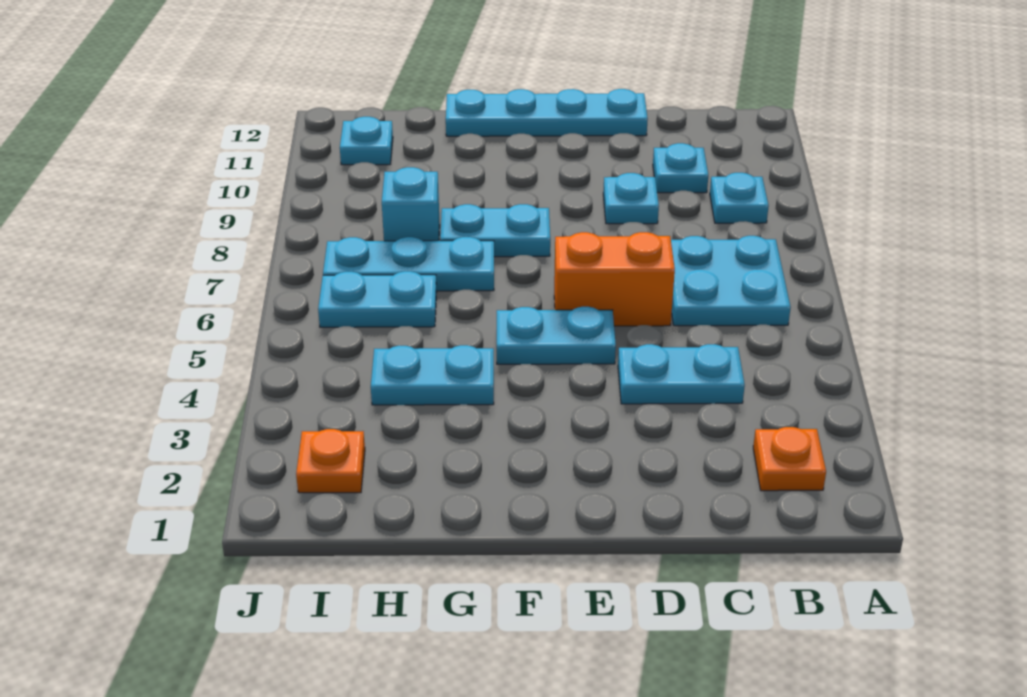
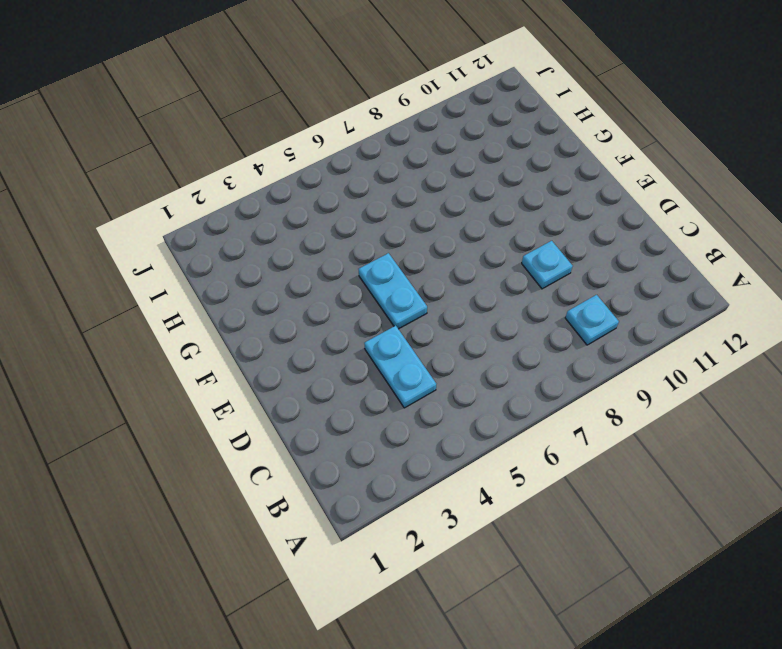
none -> orange 1x1 plate [753,427,826,491]
none -> cyan 2x2 plate [671,236,791,326]
none -> cyan 1x1 plate [653,143,708,193]

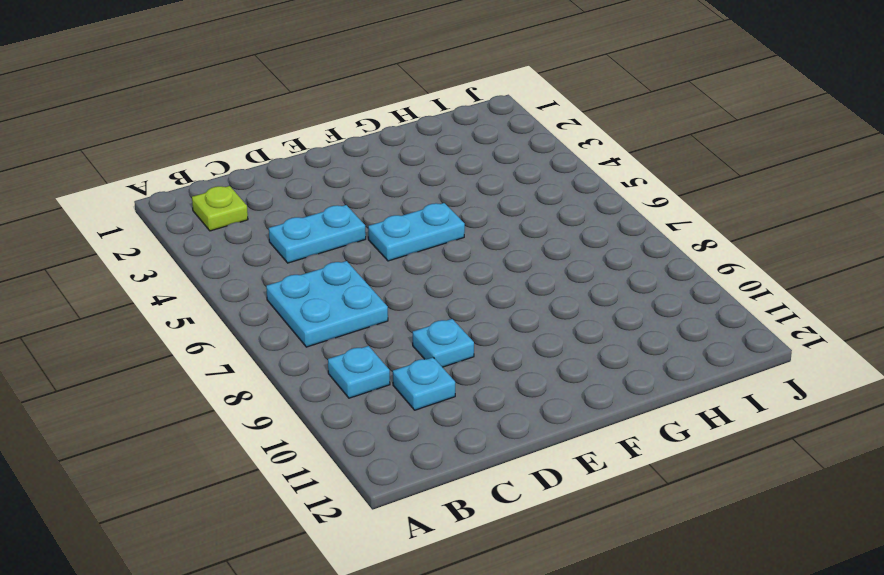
lime 1x1 plate [192,186,248,231] -> orange 1x1 plate [753,427,826,491]
none -> orange 1x2 brick [554,232,675,326]
none -> cyan 1x4 plate [446,89,648,136]
none -> cyan 1x2 plate [440,204,550,257]

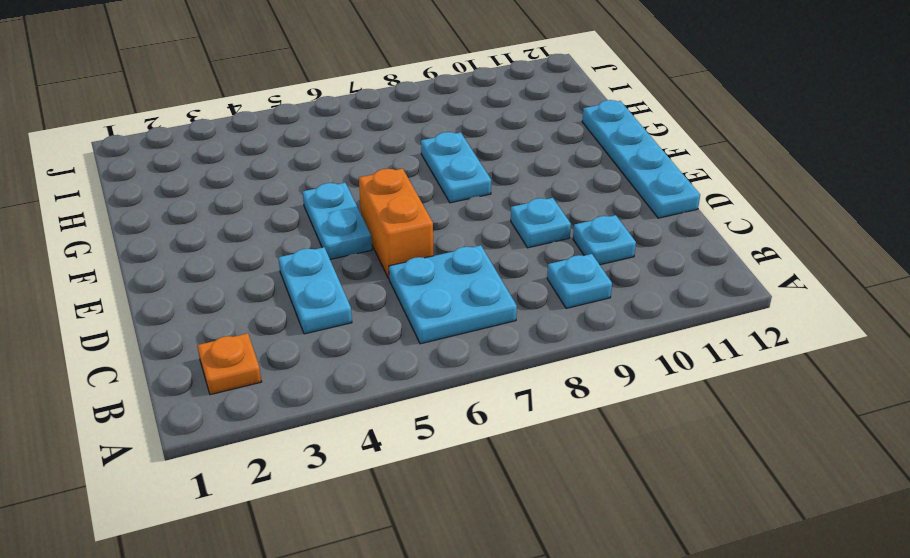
none -> cyan 1x2 plate [371,345,494,405]
none -> cyan 1x3 plate [323,237,494,291]
none -> cyan 1x2 plate [318,271,437,327]

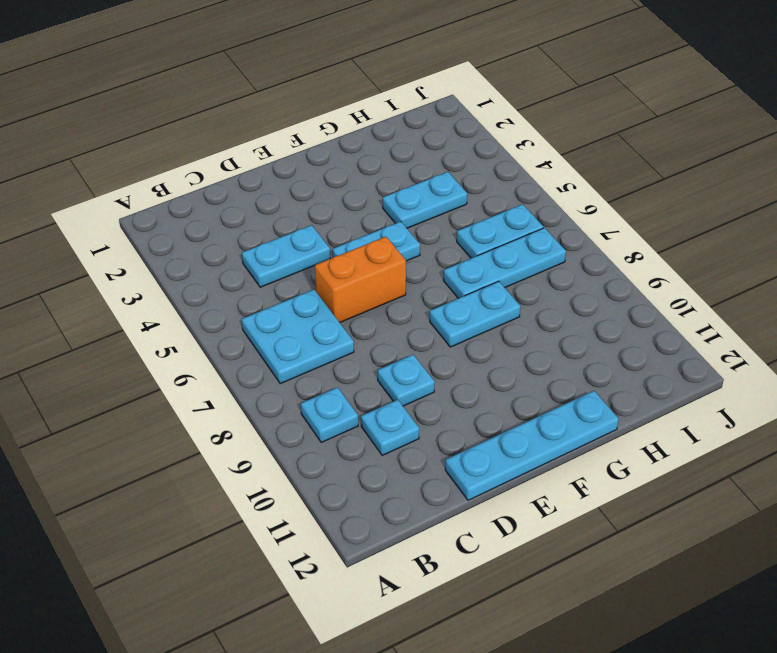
none -> orange 1x1 plate [753,427,826,491]
none -> cyan 1x1 brick [382,167,440,241]
none -> orange 1x1 plate [296,429,365,493]

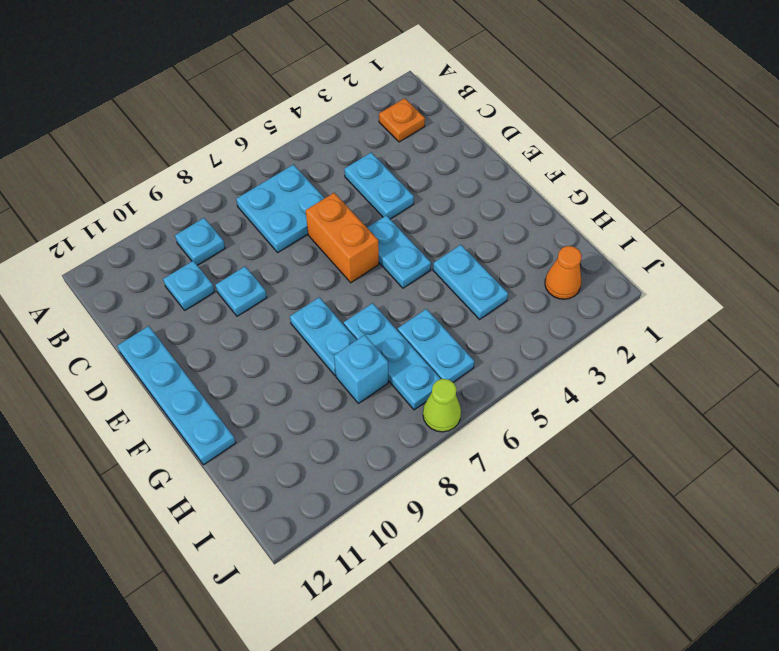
orange 1x1 cone [545,246,581,299] -> orange 1x1 plate [296,429,365,493]
lime 1x1 cone [423,379,461,432] -> none
none -> cyan 1x1 plate [340,117,393,165]

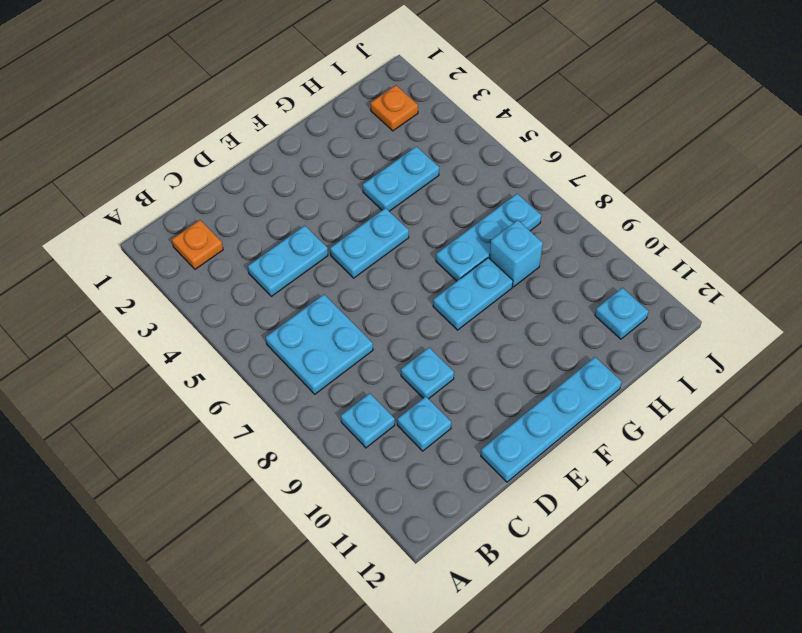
none -> orange 1x2 brick [554,232,675,326]
none -> cyan 1x2 plate [318,271,437,327]

